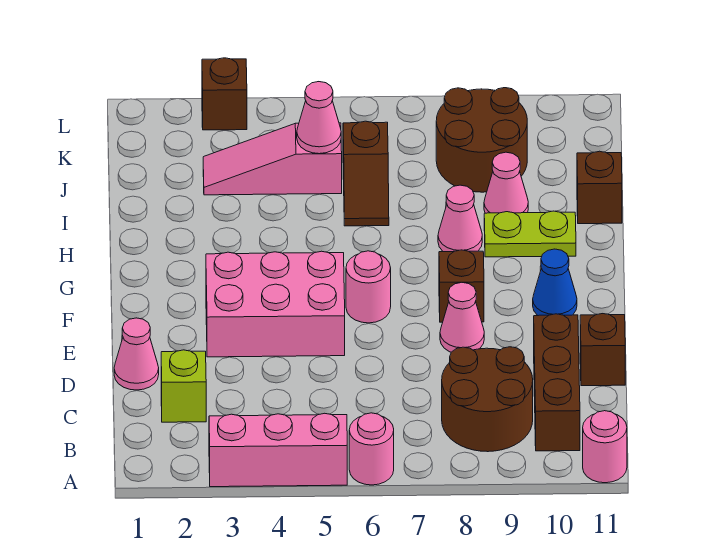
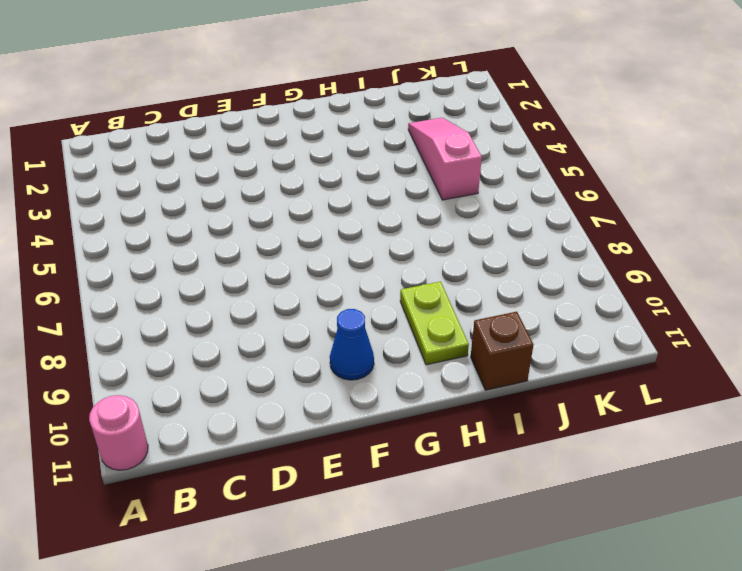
none -> pink 1x3 brick [209,413,347,487]
none -> pink 1x1 round brick [349,413,394,485]
none -> brown 2x2 round brick [442,347,533,452]

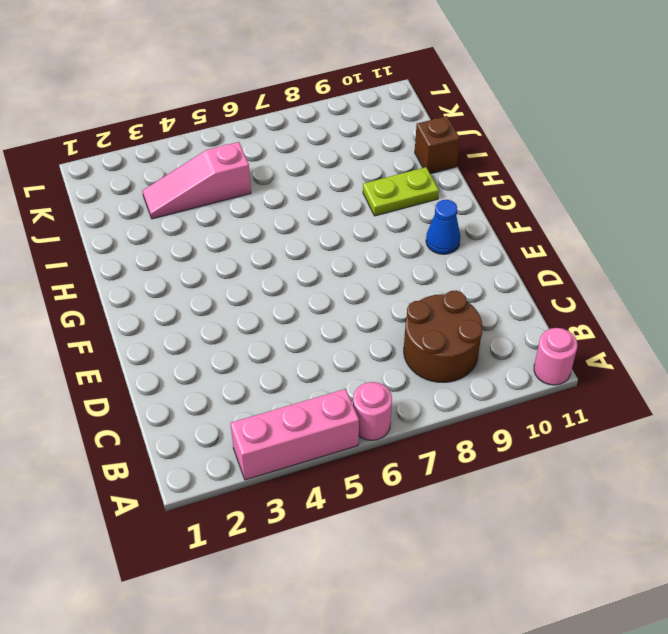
none -> brown 1x3 brick [534,314,580,451]
none -> lime 1x1 brick [161,350,206,422]
none -> pink 1x1 cone [114,318,159,390]

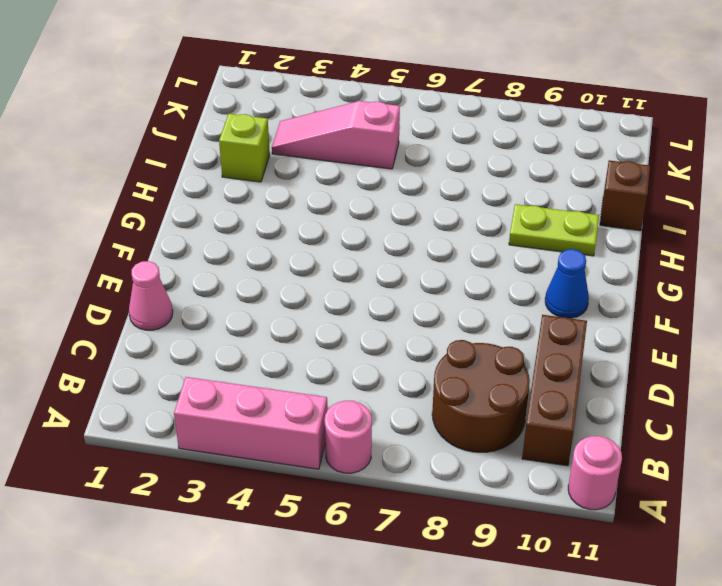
lime 1x1 brick [219,114,270,182] -> lime 1x1 brick moved to [161,350,206,422]
none -> brown 1x1 brick [580,314,625,386]
none -> pink 2x3 brick [206,251,345,357]
none -> pink 1x1 cone [440,282,484,352]

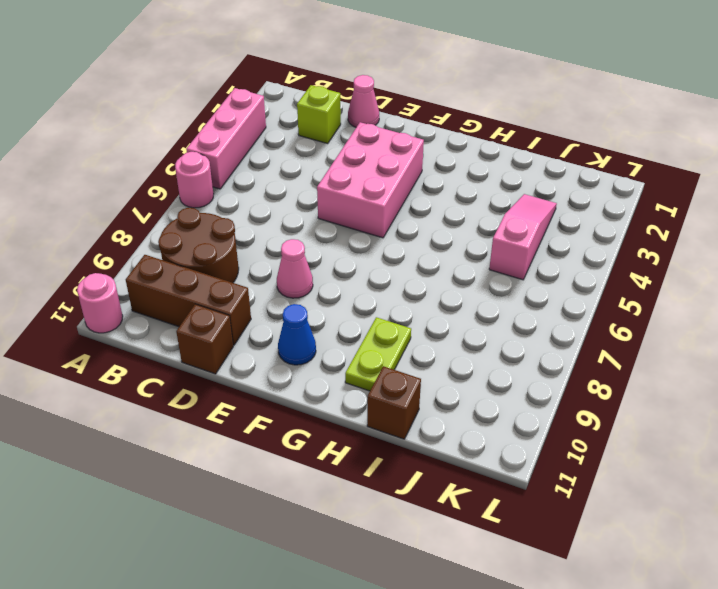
none -> pink 1x1 round brick [346,251,391,323]
none -> brown 1x1 brick [439,250,484,322]
none -> pink 1x1 cone [438,185,482,252]

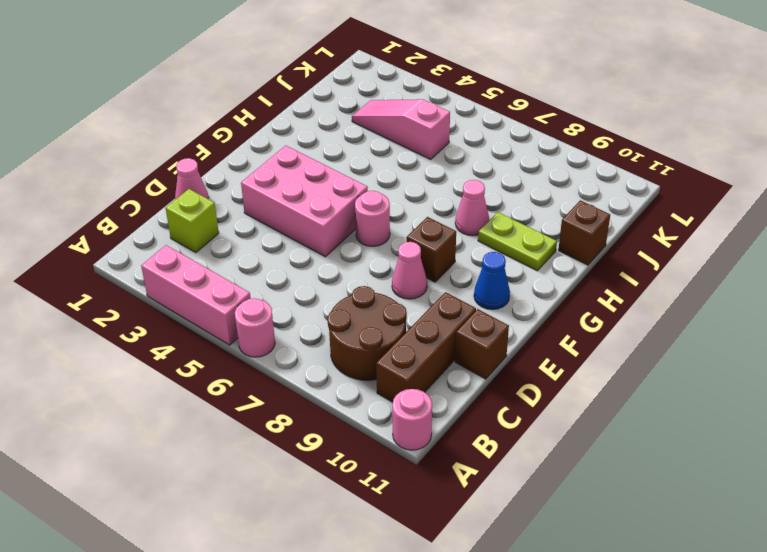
none -> brown 1x2 slope [343,121,389,226]
none -> pink 1x1 cone [484,152,528,213]
none -> brown 2x2 round brick [436,88,527,192]

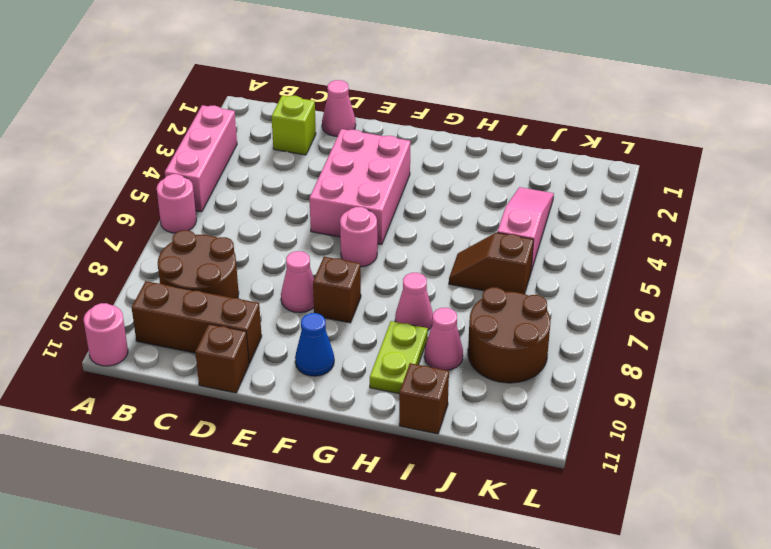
none -> brown 1x1 brick [202,58,247,130]
none -> pink 1x1 cone [297,82,341,154]

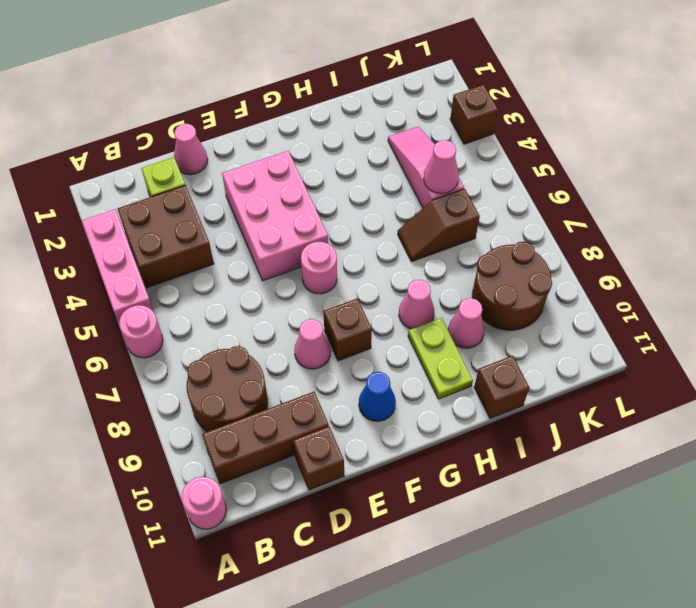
brown 2x2 brick [118,185,214,288] -> none

